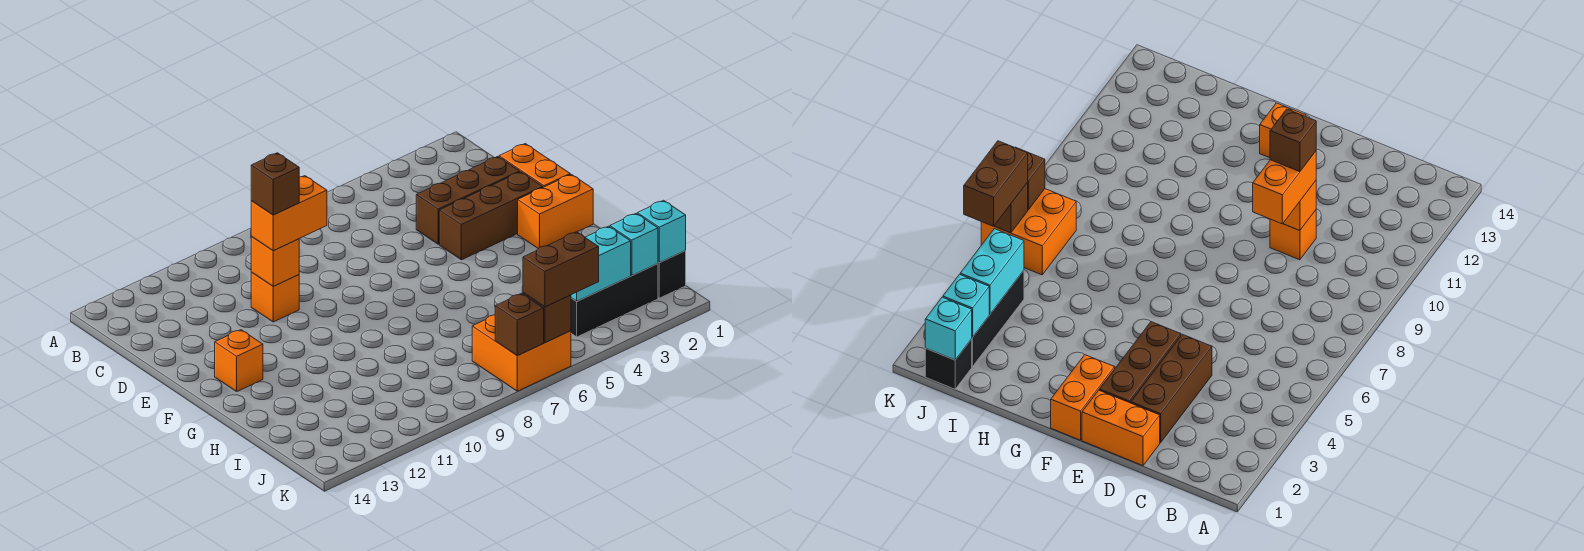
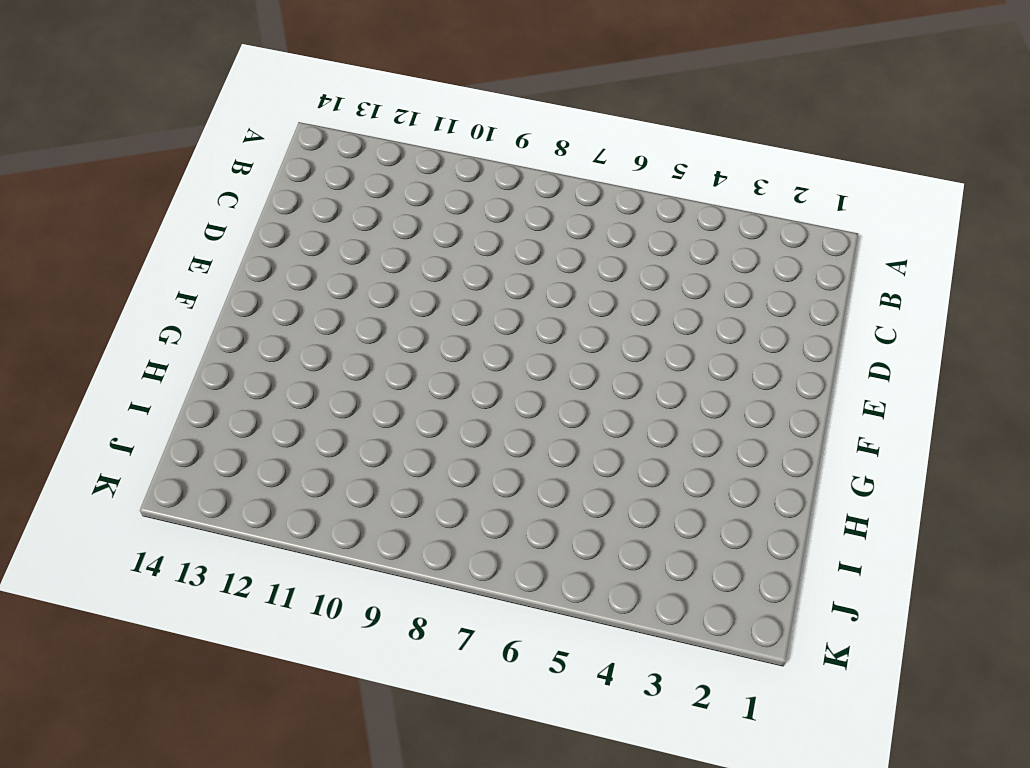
none -> orange 1x2 brick [499,144,570,187]
none -> brown 1x3 brick [416,156,520,244]
none -> orange 1x1 brick [251,272,299,322]

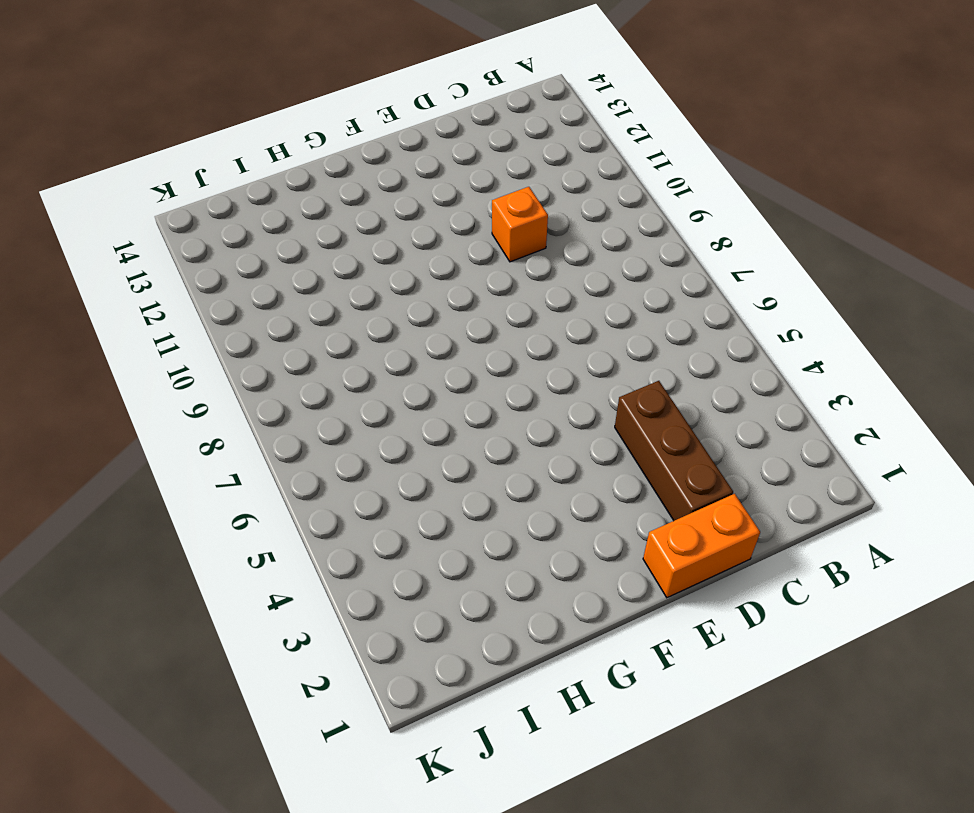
none -> brown 1x3 brick [439,172,543,260]
none -> orange 1x2 brick [518,174,593,249]
none -> orange 1x1 brick [215,330,263,391]

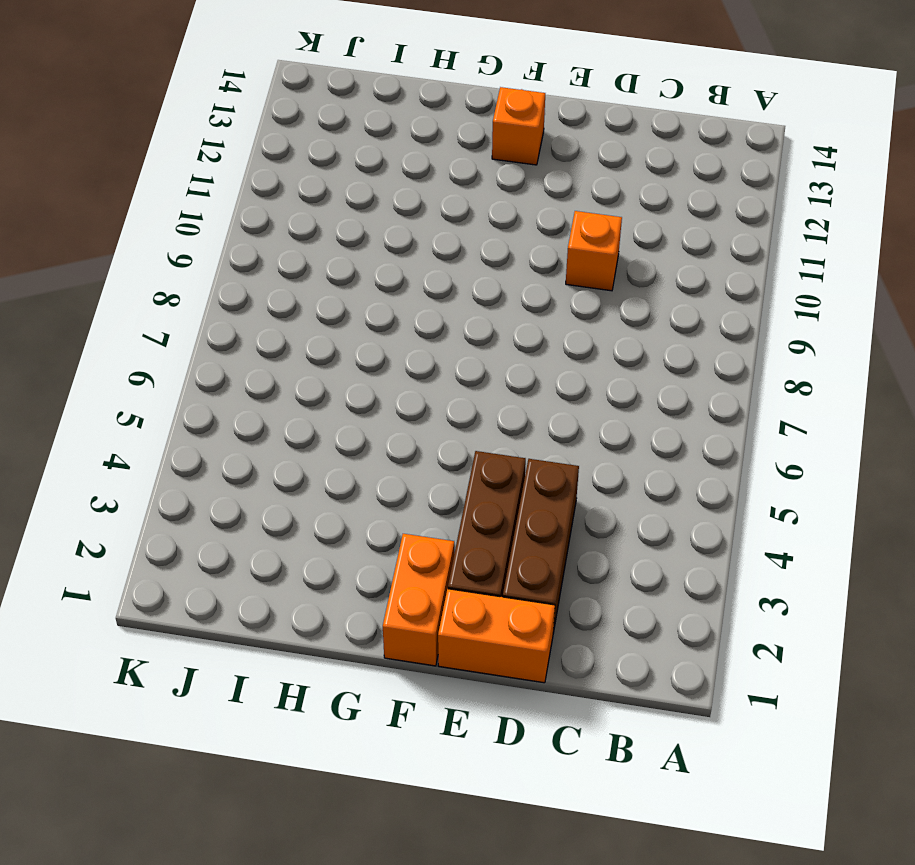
none -> black 1x1 brick [658,251,686,298]
none -> black 1x3 brick [571,264,658,337]
none -> orange 2x2 brick [472,315,571,391]

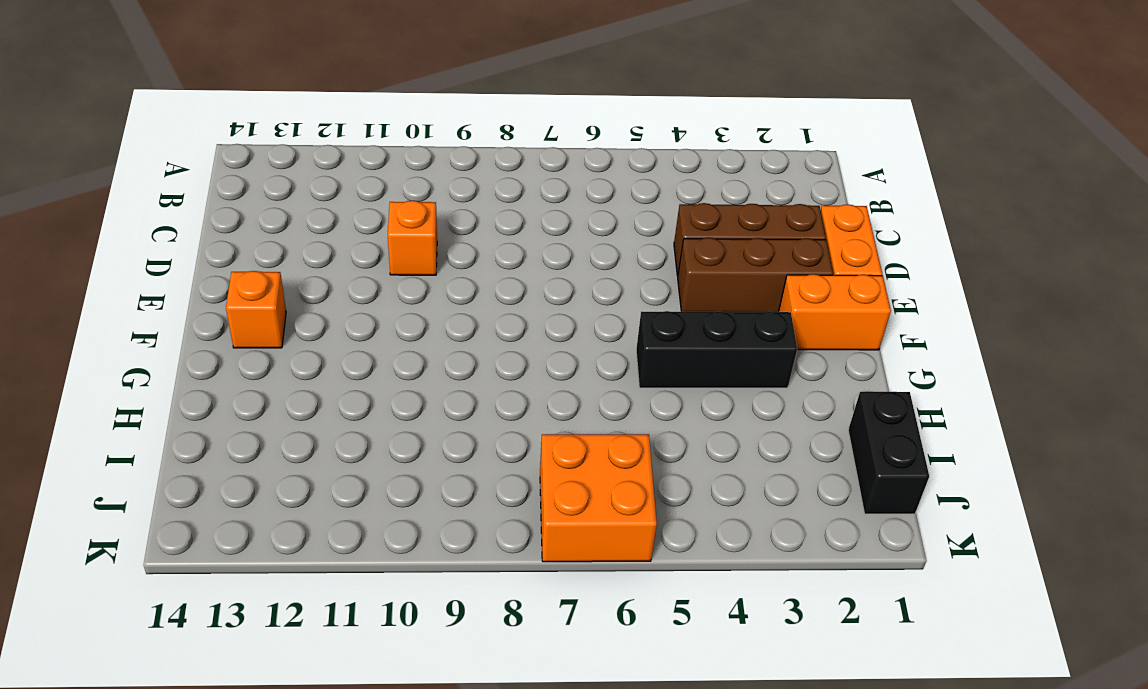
black 1x3 brick [636,311,797,388] -> black 1x3 brick moved to [571,264,658,337]
black 1x2 brick [848,392,929,514] -> black 1x1 brick [658,251,686,298]
none -> orange 1x1 brick [251,236,299,286]
none -> cyan 1x1 brick [637,200,686,263]
none -> cyan 1x1 brick [610,213,658,275]

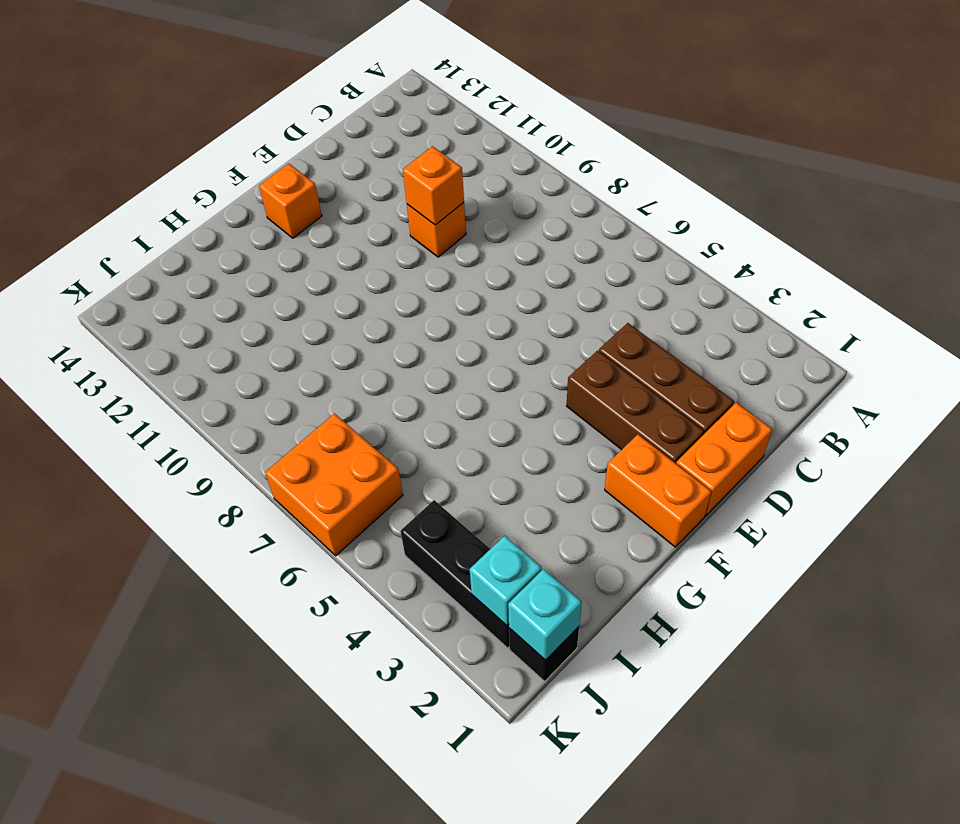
none -> cyan 1x2 brick [571,226,631,301]
none -> brown 1x1 brick [523,293,571,343]
none -> brown 1x1 brick [495,294,544,356]

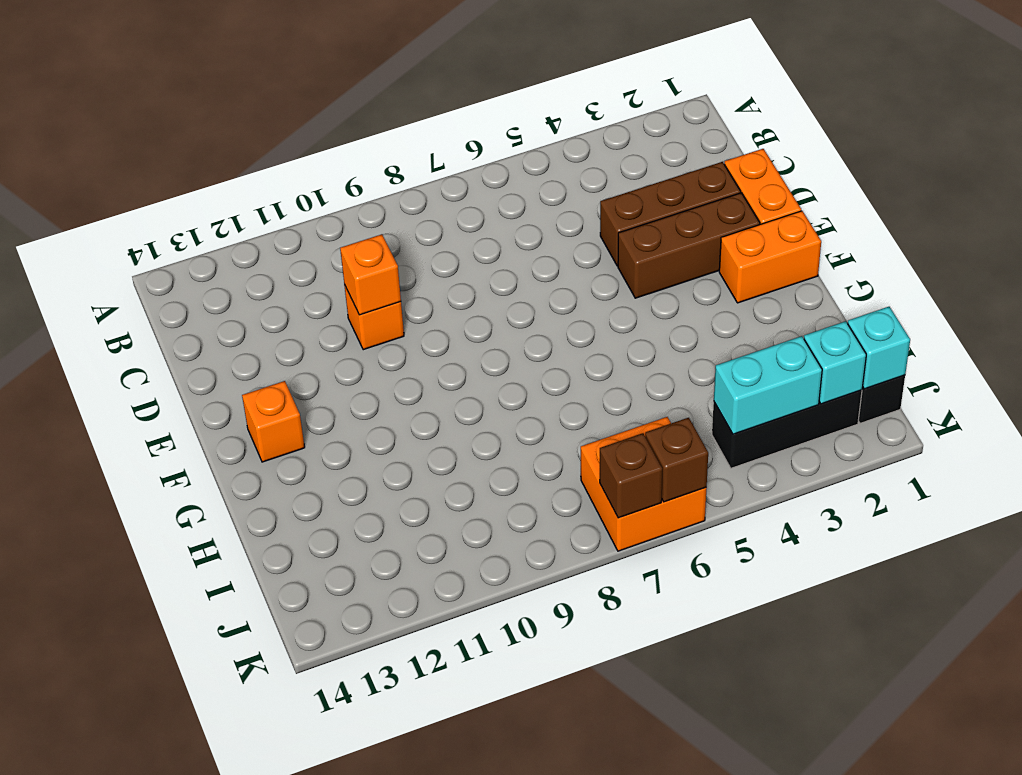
none -> orange 1x2 brick [251,176,327,251]
none -> brown 1x2 brick [523,232,599,307]
none -> brown 1x1 brick [251,153,299,215]

